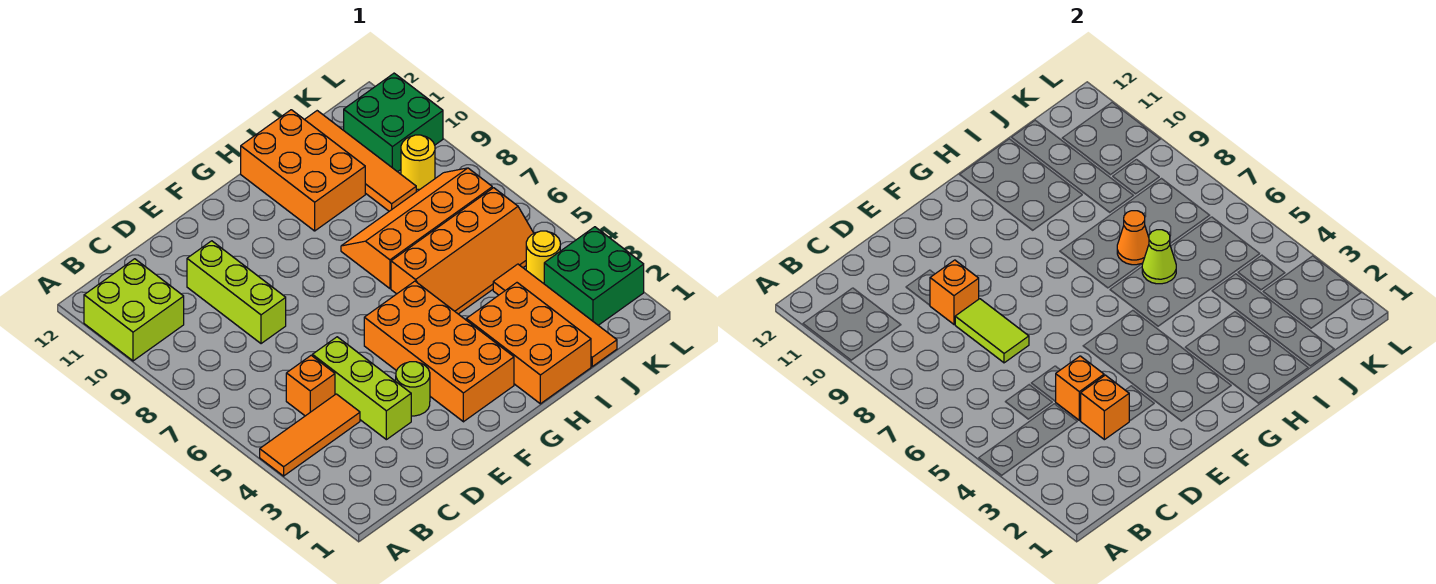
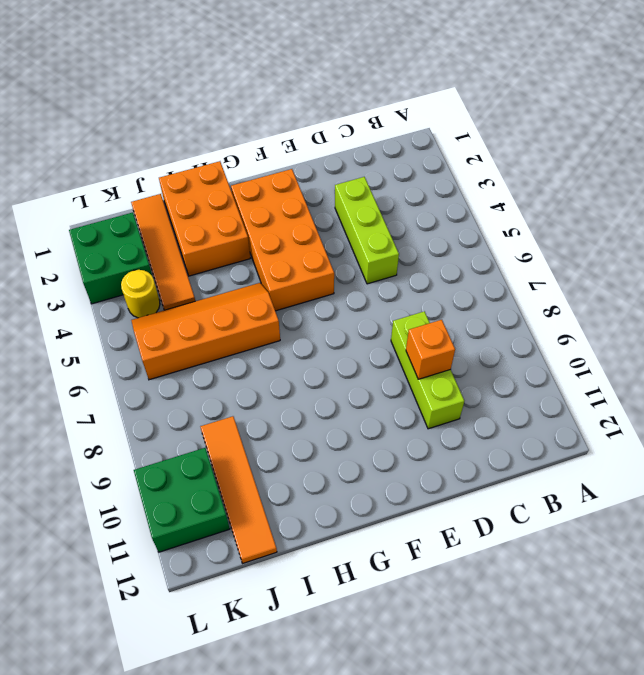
none -> orange 1x3 tile [260,394,360,476]
none -> lime 2x2 brick [84,259,184,361]
none -> orange 1x1 brick [286,355,335,416]

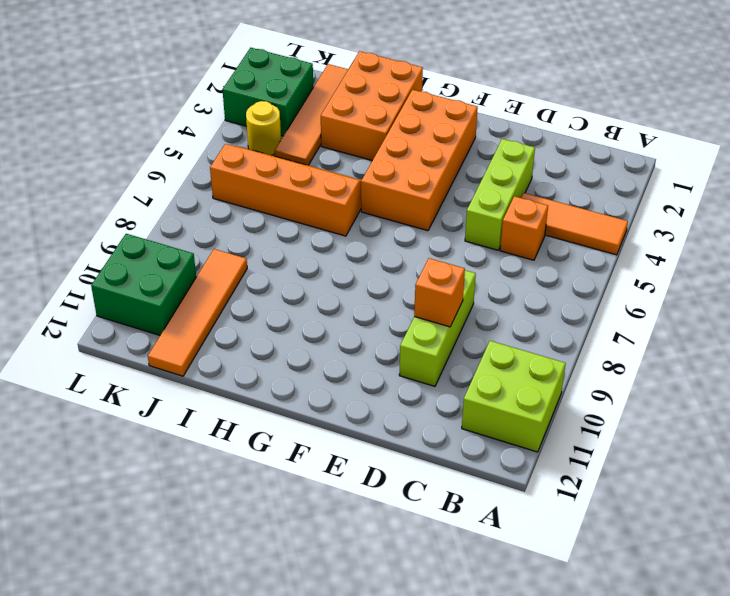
none -> lime 1x1 round brick [396,362,430,416]
none -> orange 2x4 slope [341,168,492,288]
none -> orange 2x3 brick [241,110,365,231]

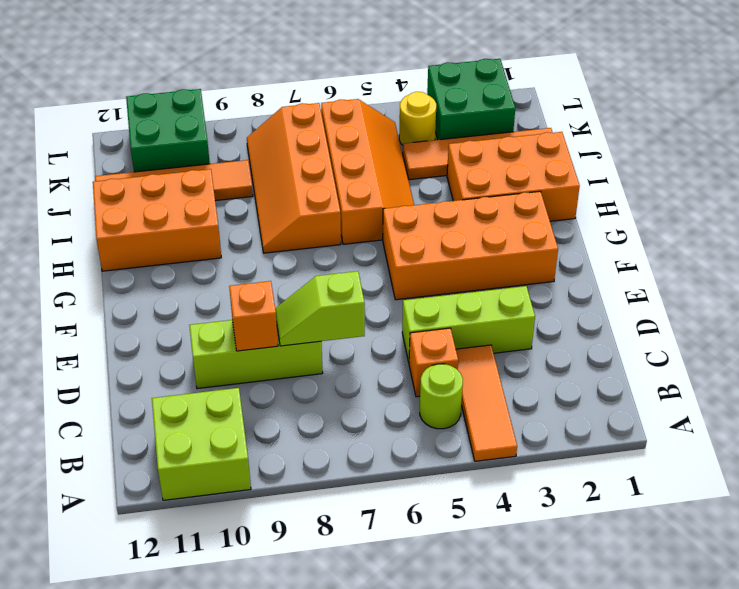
lime 1x1 round brick [420,364,463,429] -> lime 1x1 round brick moved to [396,362,430,416]
lime 1x2 slope [275,271,365,346] -> lime 1x2 tile [955,299,1029,363]
none -> yellow 1x1 round brick [401,135,435,189]
none -> orange 1x1 brick [1081,375,1129,440]
none -> orange 1x1 brick [1055,356,1104,420]

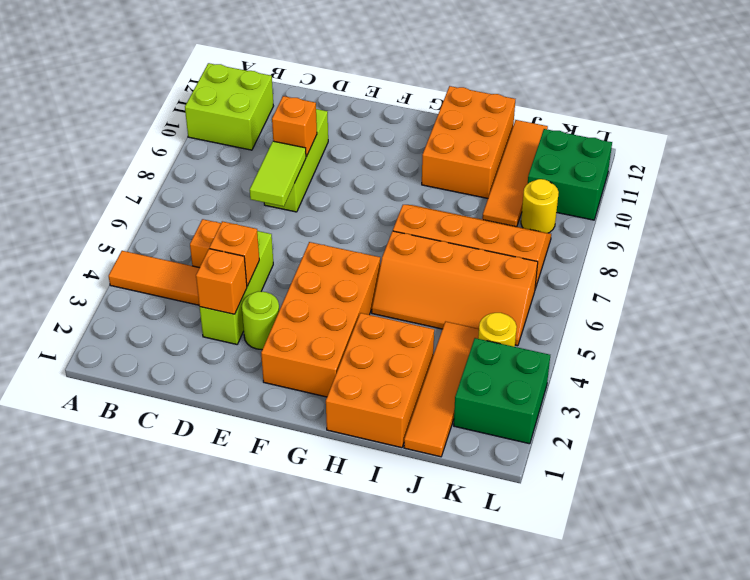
none -> lime 1x1 cone [1142,230,1176,284]
none -> orange 1x1 cone [1117,211,1149,265]

